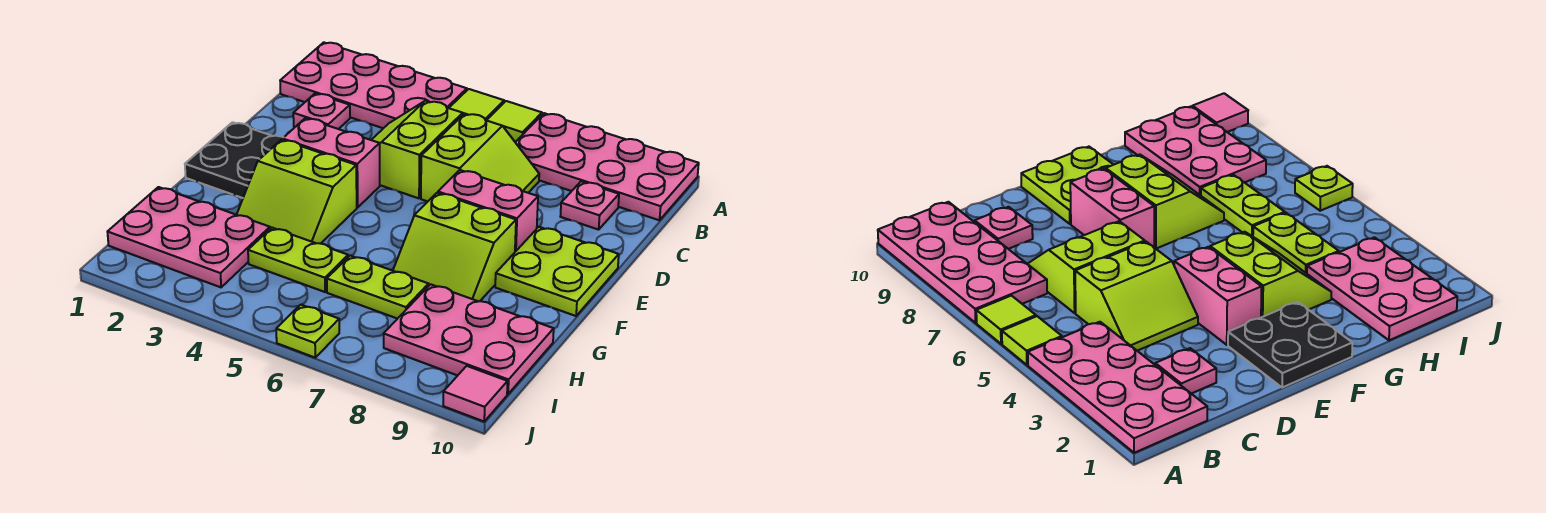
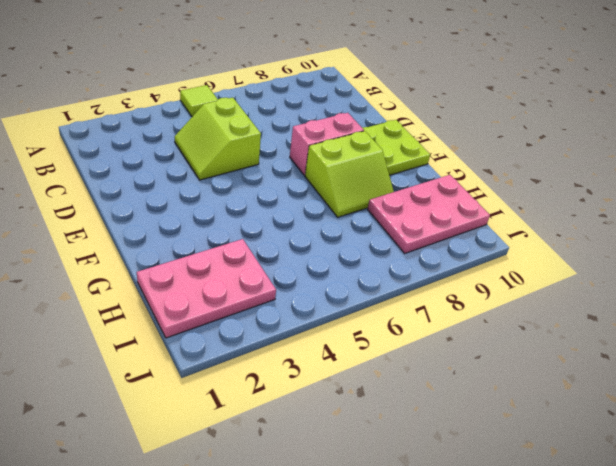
none -> pink 2x4 plate [280,42,467,128]
none -> lime 1x1 tile [487,101,542,142]
none -> pink 2x4 plate [515,113,699,220]

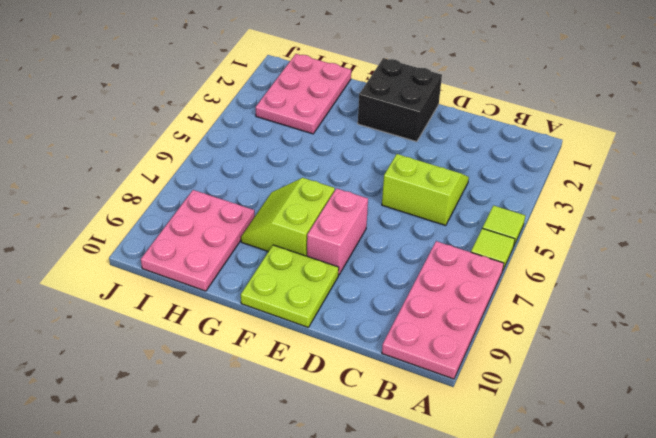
black 2x2 brick [358,58,442,142] -> black 2x2 plate [185,122,284,198]
none -> pink 2x4 plate [280,42,467,128]
none -> pink 1x1 plate [293,93,350,129]
none -> lime 2x2 slope [421,113,539,201]

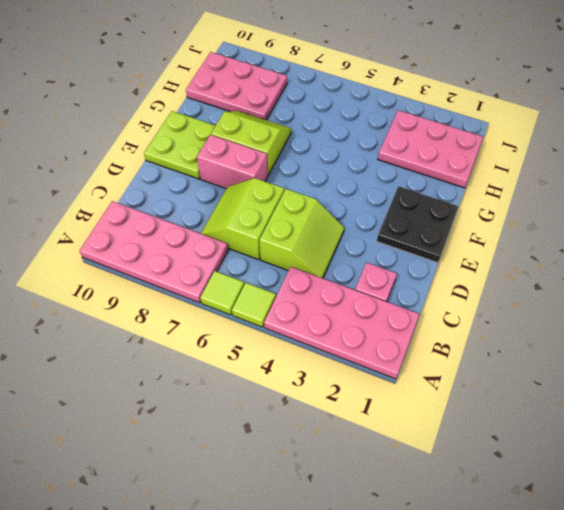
none -> pink 1x1 plate [560,181,619,230]
none -> pink 1x2 brick [283,118,380,207]
none -> lime 2x2 slope [237,140,357,244]

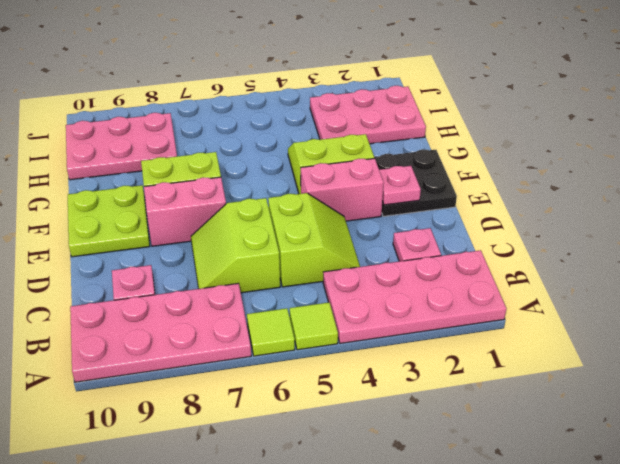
pink 1x1 plate [379,166,421,205] -> none
none -> lime 1x2 plate [248,228,348,292]
none -> lime 1x2 plate [327,256,429,319]
none -> lime 1x1 plate [276,305,339,358]

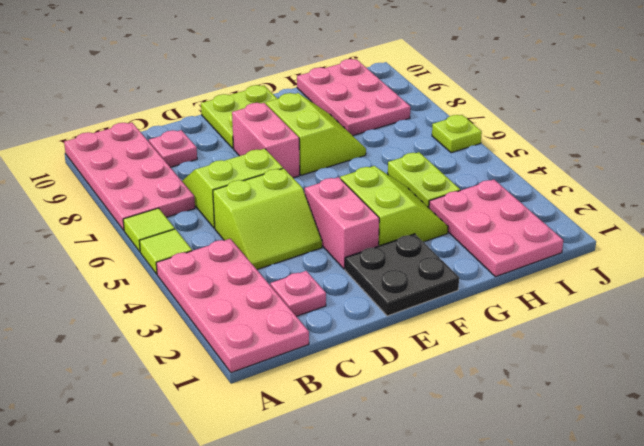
none -> lime 1x2 plate [327,256,429,319]
none -> pink 1x1 tile [443,366,508,421]

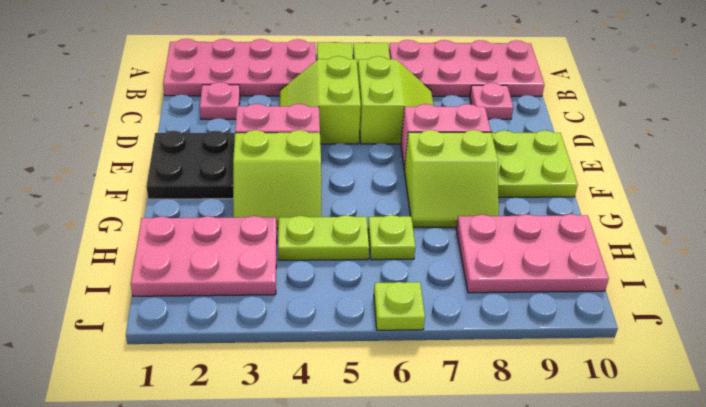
lime 1x1 plate [368,215,415,260] -> lime 1x2 plate [327,256,429,319]
none -> pink 1x1 tile [443,366,508,421]

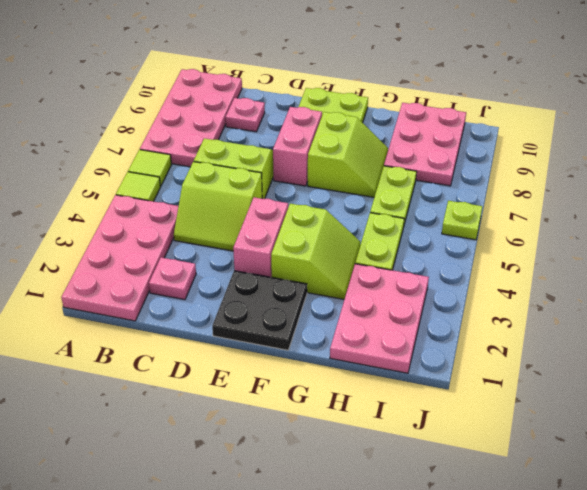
none -> pink 1x1 tile [443,366,508,421]

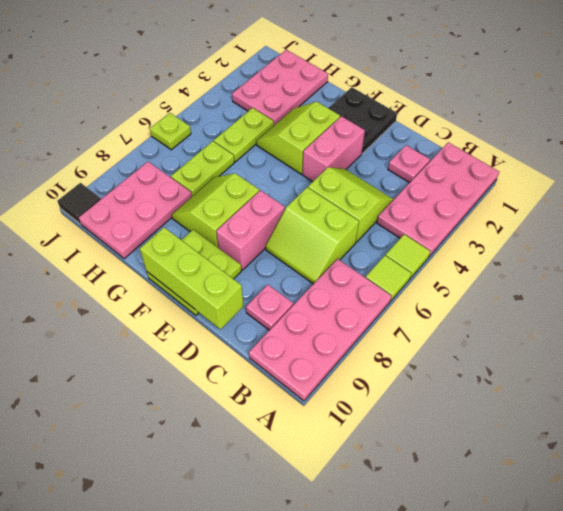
lime 1x3 brick [140,228,243,329] -> none
black 1x1 tile [57,183,101,224] -> pink 1x1 tile [443,366,508,421]

